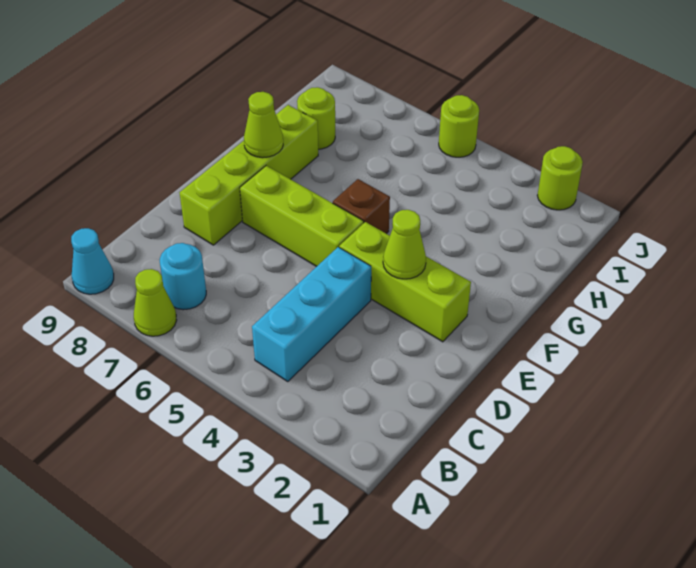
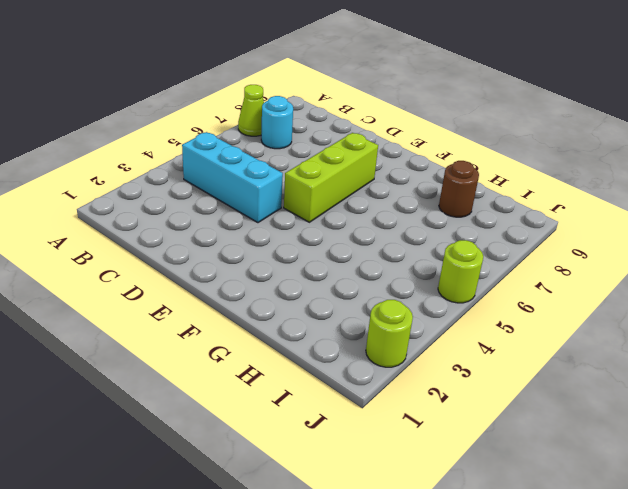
brown 1x1 round brick [439,161,479,217] -> lime 1x1 round brick [297,87,335,149]
none -> cyan 1x1 cone [71,228,114,294]
none -> lime 1x4 brick [179,105,318,245]
none -> lime 1x3 brick [339,222,471,342]

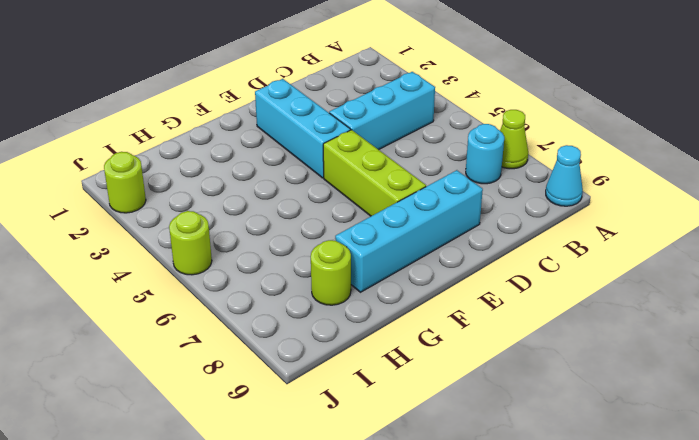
cyan 1x4 brick [335,170,483,292] -> lime 1x4 brick [179,105,318,245]
cyan 1x3 brick [255,79,350,178] -> lime 1x3 brick [339,222,471,342]
none -> brown 1x1 brick [333,179,390,234]
none -> lime 1x1 cone [383,210,426,279]
none -> lime 1x1 cone [244,92,283,158]

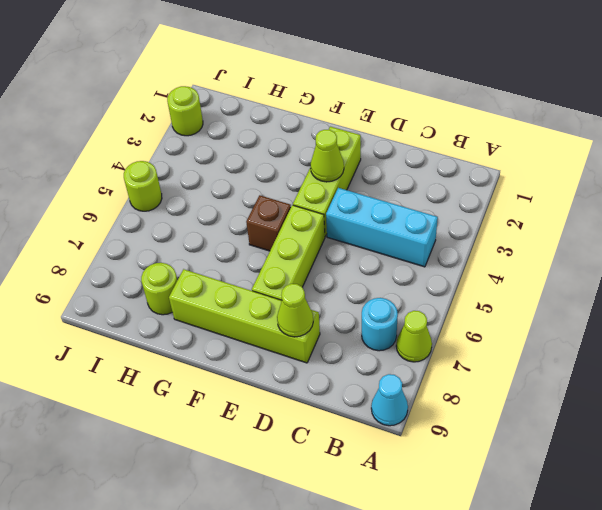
lime 1x1 cone [277,284,313,337] -> lime 1x1 cone moved to [244,92,283,158]

